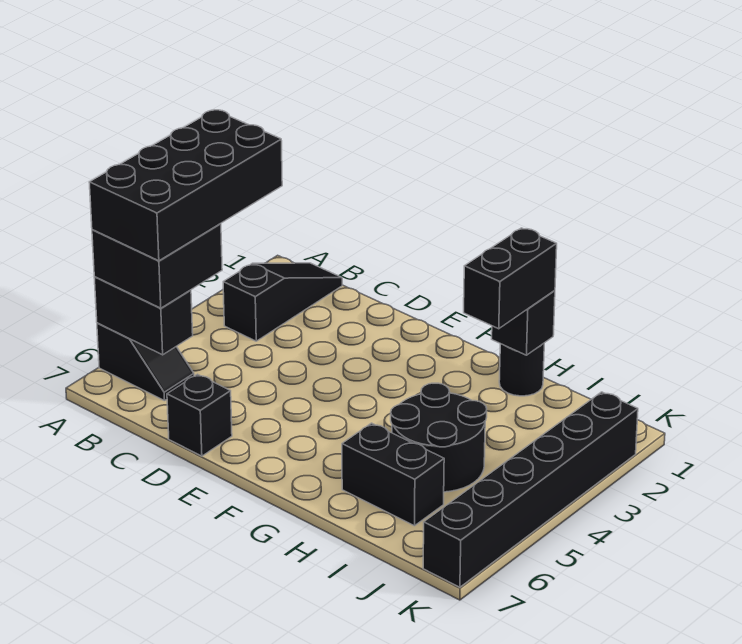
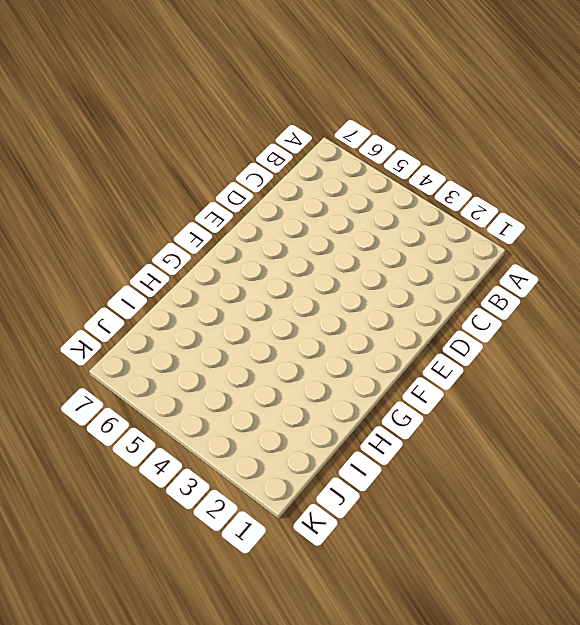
none -> black 1x2 slope [97,323,194,401]
none -> black 1x3 slope [223,263,342,341]
none -> black 1x1 brick [167,374,232,456]

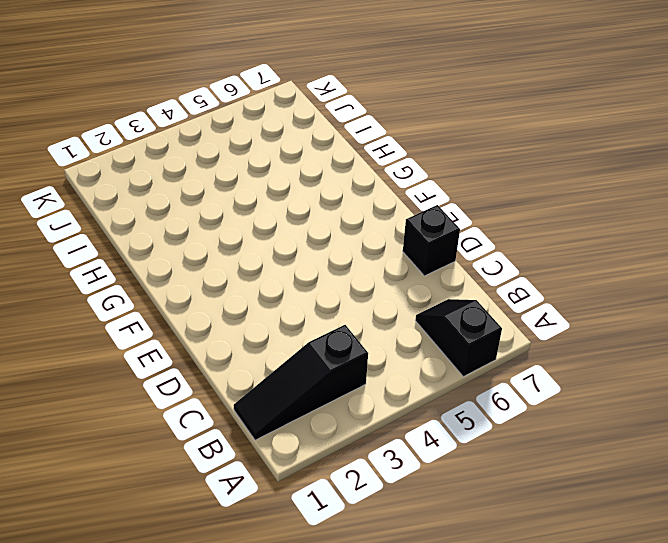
none -> black 1x1 round brick [499,343,544,396]
none -> black 2x2 round brick [391,383,487,492]
none -> black 1x2 brick [342,423,444,526]

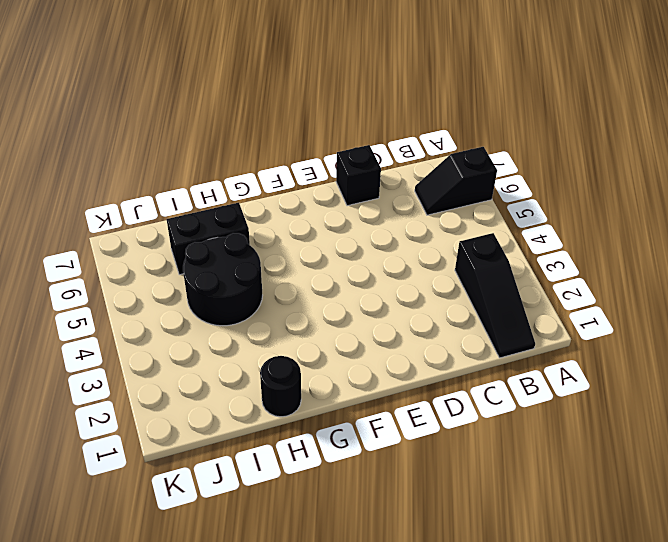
none -> black 1x6 brick [423,392,638,587]
none -> black 1x2 brick [94,277,193,355]
none -> black 1x1 brick [492,290,555,355]

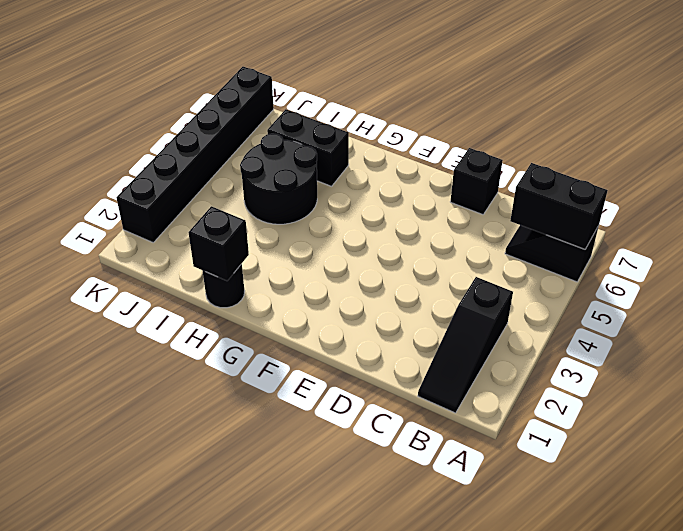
none -> black 2x2 brick [92,224,222,308]
none -> black 1x2 brick [464,228,557,329]
none -> black 2x4 brick [89,110,282,261]

